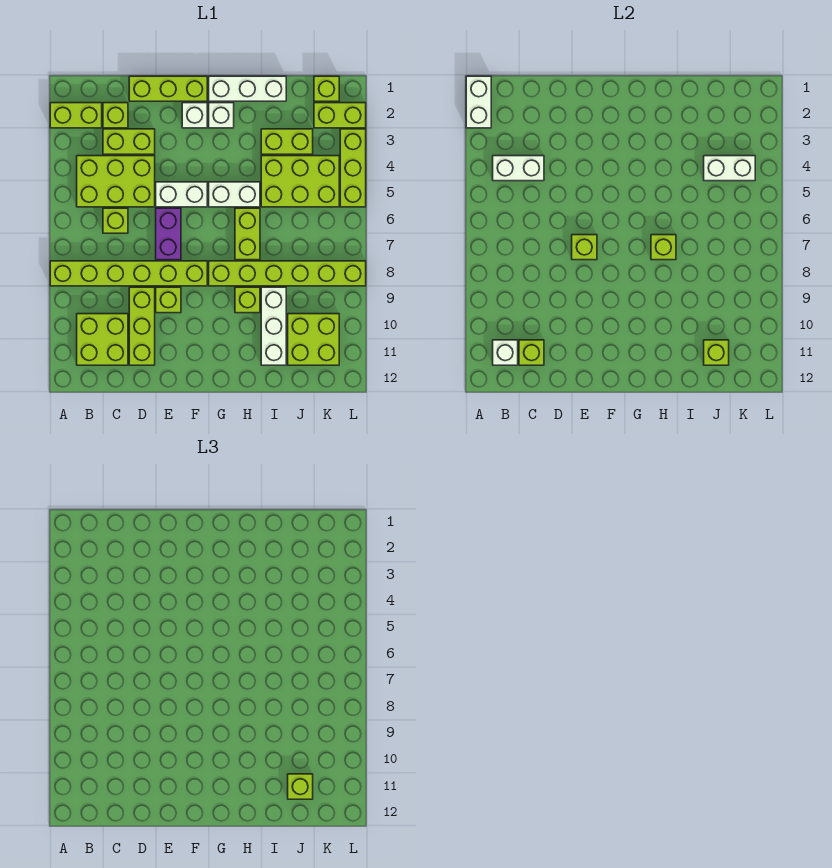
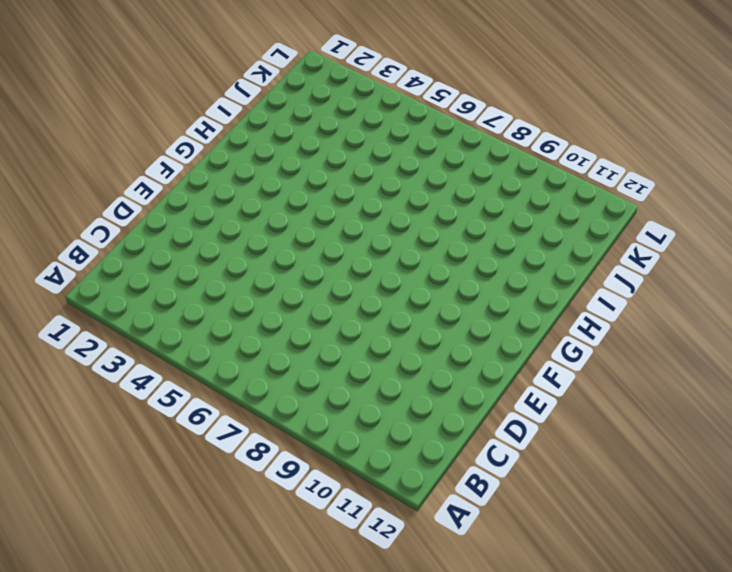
none -> lime 1x2 brick [50,103,102,128]
none -> lime 1x6 brick [50,261,207,286]
none -> lime 2x3 brick [77,156,155,207]
none -> lime 2x2 brick [77,314,128,365]

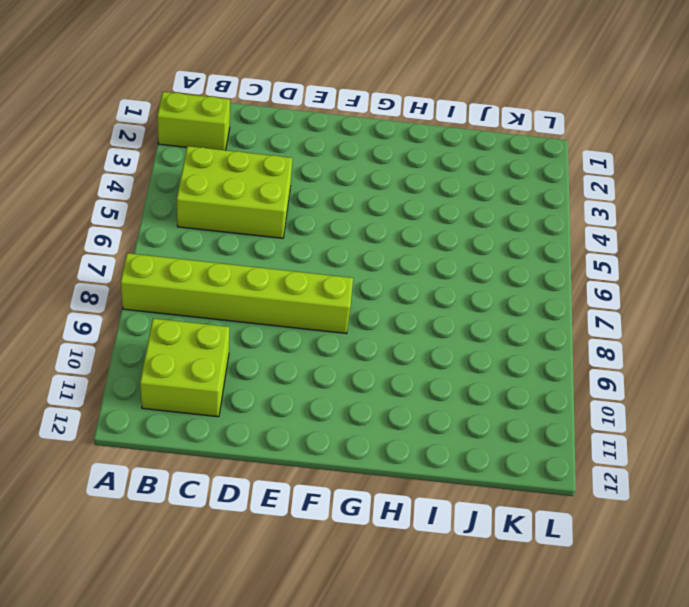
none -> lime 1x1 brick [103,103,128,128]
none -> lime 1x2 brick [103,129,155,154]
none -> lime 1x1 brick [103,208,128,233]
none -> lime 1x3 brick [129,76,207,101]

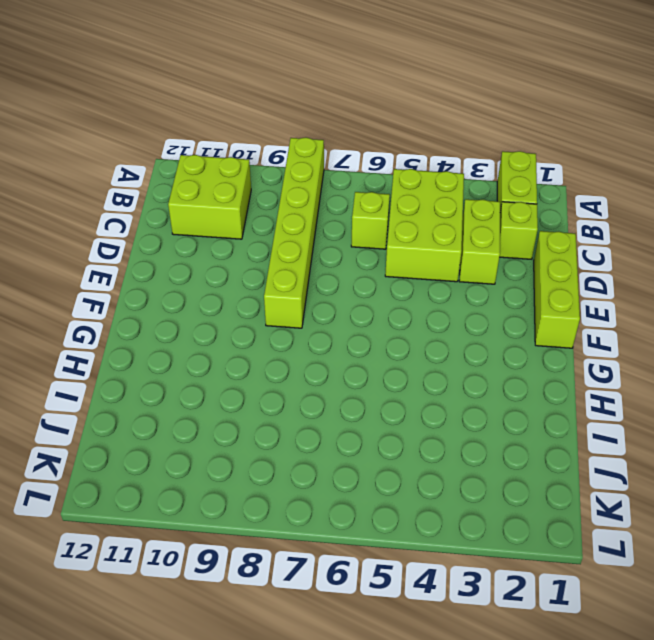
none -> lime 1x3 brick [129,287,155,365]
none -> white 1x2 brick [156,182,207,207]
none -> purple 1x2 brick [156,208,181,260]
none -> lime 1x1 brick [156,287,181,313]

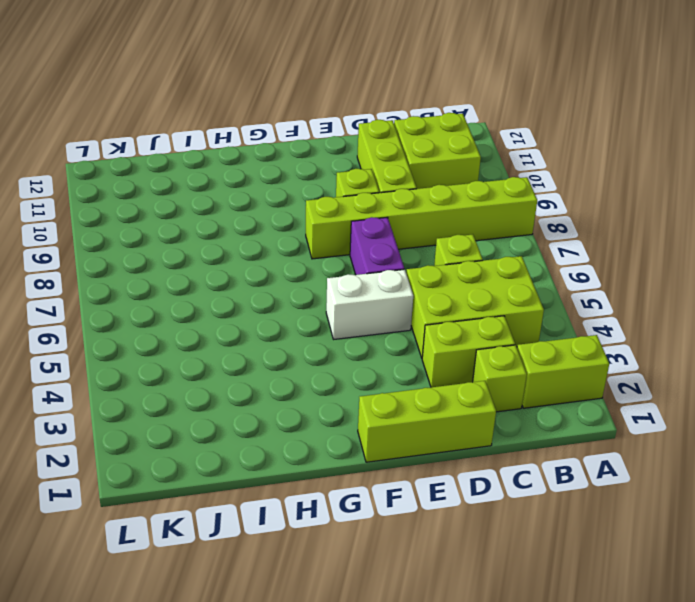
none -> white 1x1 brick [182,103,207,128]
none -> white 1x3 brick [209,76,286,101]
none -> white 1x1 brick [209,103,234,128]
none -> white 1x2 brick [209,182,260,207]

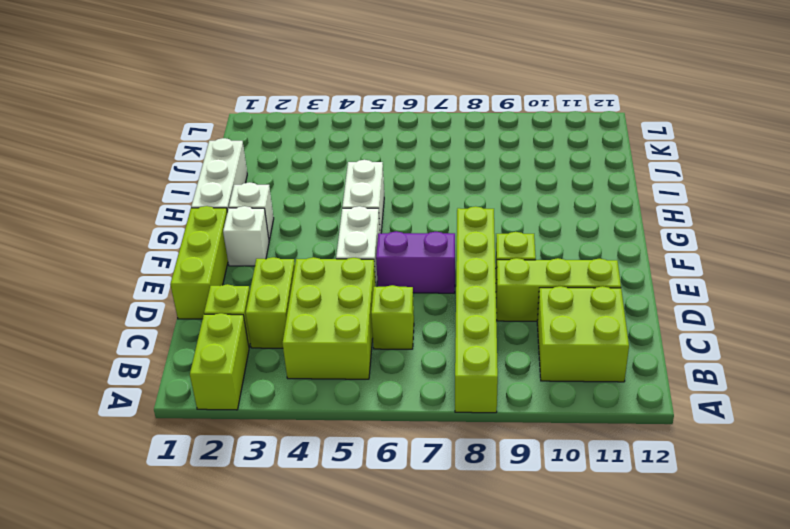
none -> lime 1x6 brick [209,261,366,286]
none -> lime 1x2 brick [235,208,260,260]
none -> lime 1x1 brick [235,287,260,313]
none -> lime 1x2 brick [261,129,313,154]

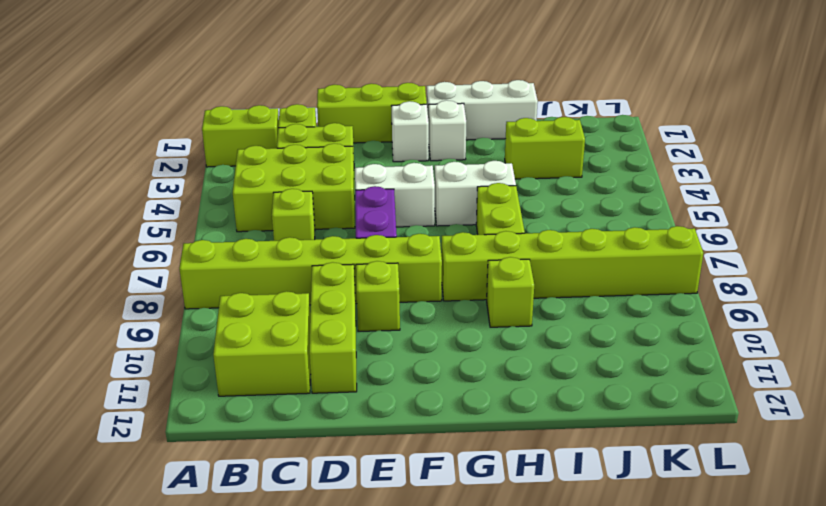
none -> lime 2x3 brick [261,156,339,207]
none -> white 1x3 brick [261,287,286,365]
none -> lime 2x2 brick [288,314,339,365]
none -> lime 1x1 brick [314,76,339,101]

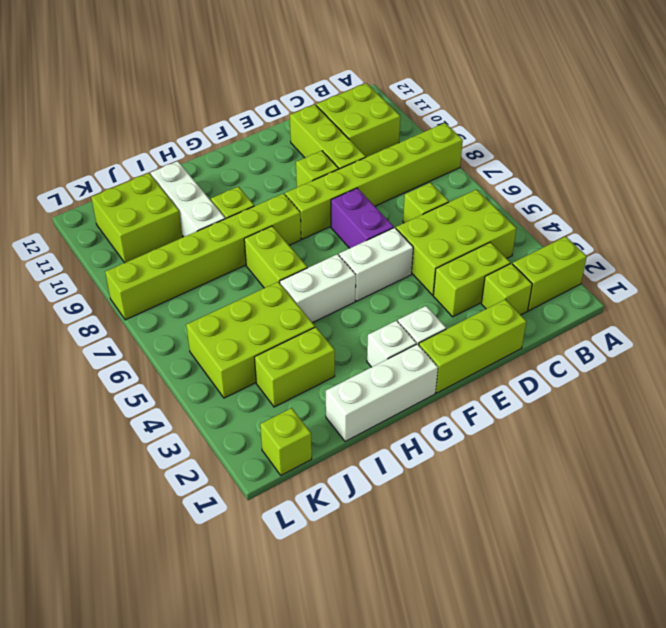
none -> lime 1x2 brick [314,103,366,128]
none -> lime 1x3 brick [340,129,366,207]
none -> white 1x2 brick [466,76,491,128]
none -> white 1x2 brick [493,156,544,181]

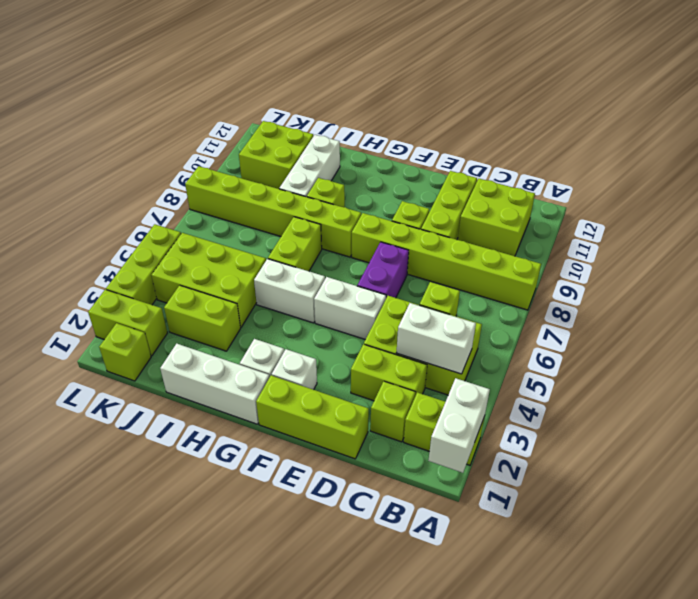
none -> white 1x1 brick [493,340,518,365]
none -> lime 1x1 brick [519,340,544,365]
none -> lime 1x1 brick [572,235,597,260]
none -> lime 1x1 brick [651,235,676,260]

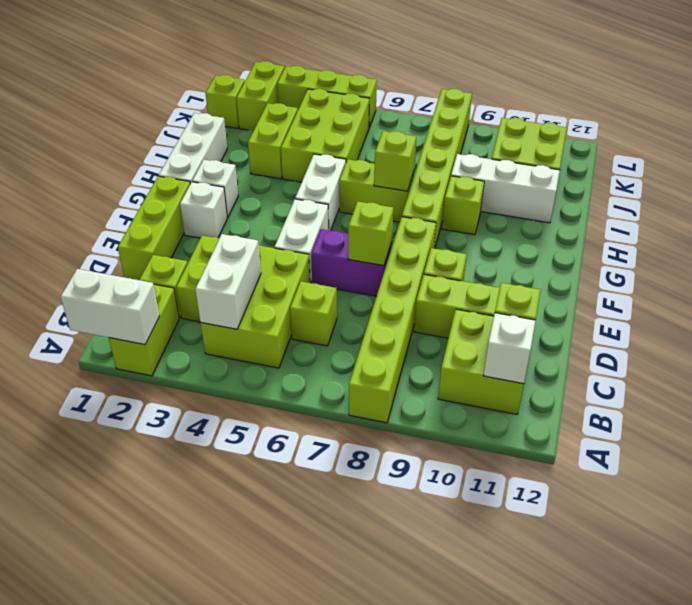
none -> white 1x2 brick [704,156,755,181]
none -> lime 1x1 brick [704,340,729,365]
none -> lime 1x1 brick [288,774,313,799]

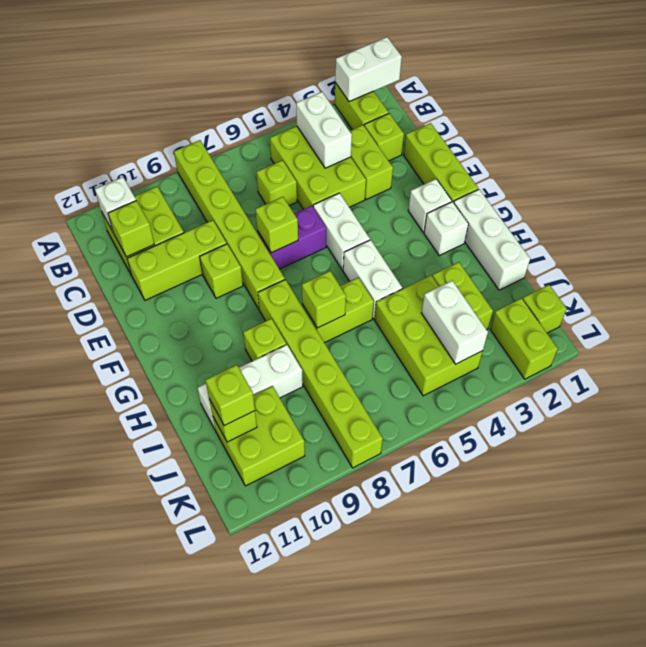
none -> lime 1x3 brick [340,129,366,207]

